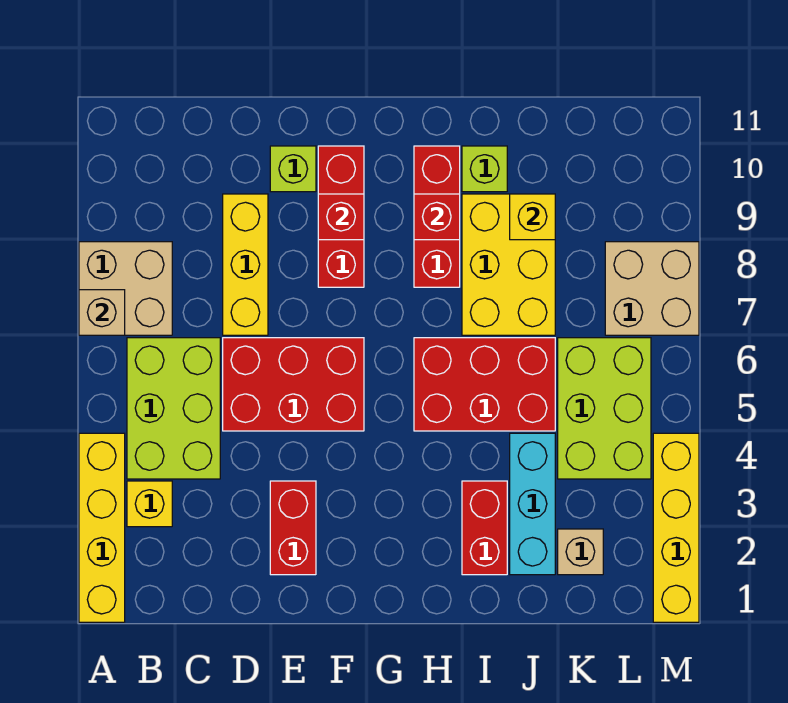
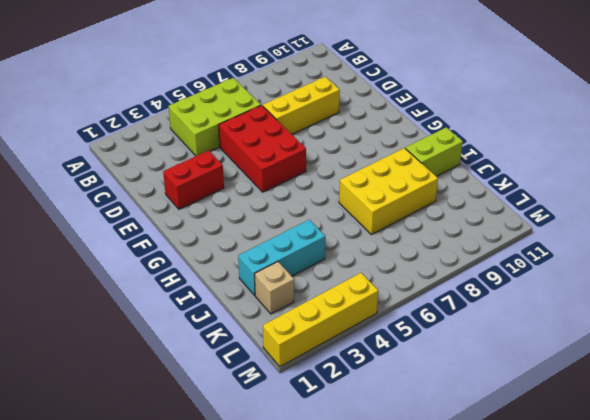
lime 1x2 brick [405,127,463,176] -> lime 1x1 brick [462,146,507,192]
none -> yellow 1x4 brick [79,433,125,622]
none -> tan 2x2 brick [79,242,172,335]
none -> yellow 1x1 brick [127,481,172,527]

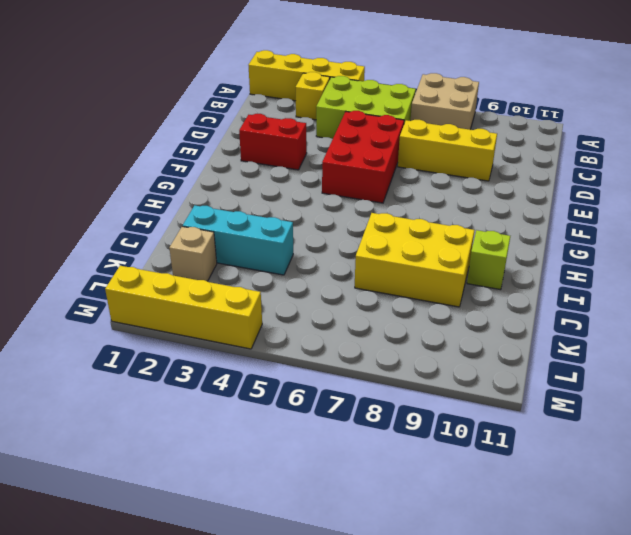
none -> lime 1x1 brick [270,146,316,192]
none -> red 1x3 brick [318,146,364,287]
none -> red 2x3 brick [414,338,555,431]

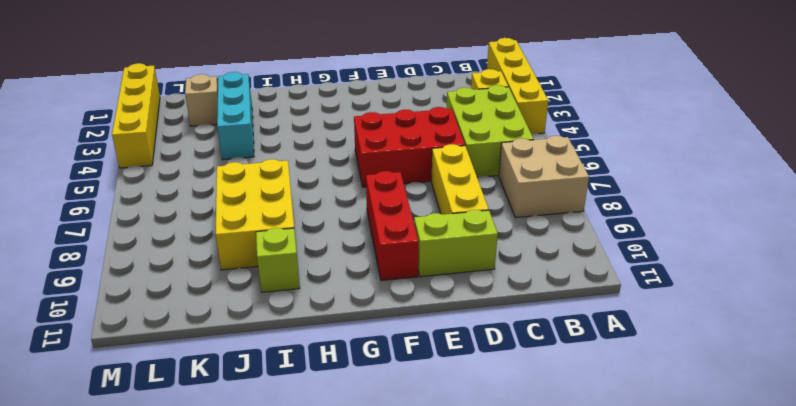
lime 1x2 brick [414,210,498,277] -> lime 1x1 brick [270,146,316,192]
none -> red 1x2 brick [270,481,316,575]
none -> red 2x3 brick [414,338,555,431]
none -> red 1x3 brick [414,146,460,287]

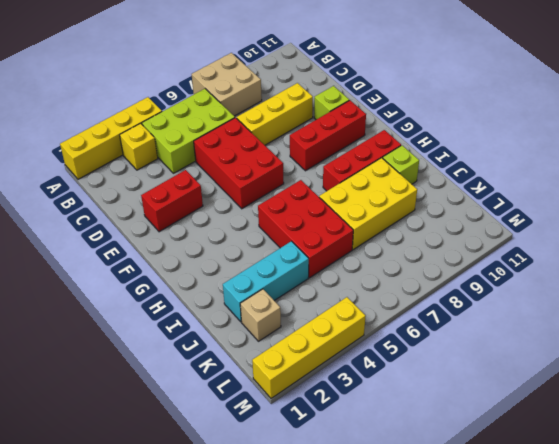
none -> red 1x2 brick [462,481,507,575]
none -> lime 2x3 brick [558,338,651,479]
none -> tan 2x2 brick [605,242,699,335]

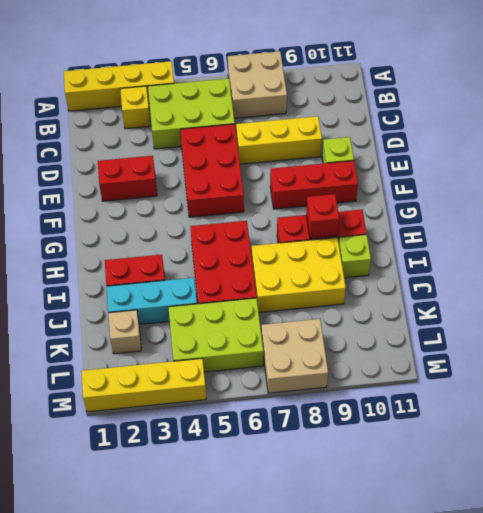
none -> tan 1x1 brick [79,290,125,335]
none -> red 1x1 brick [318,194,364,240]
none -> yellow 1x1 brick [510,194,555,240]

